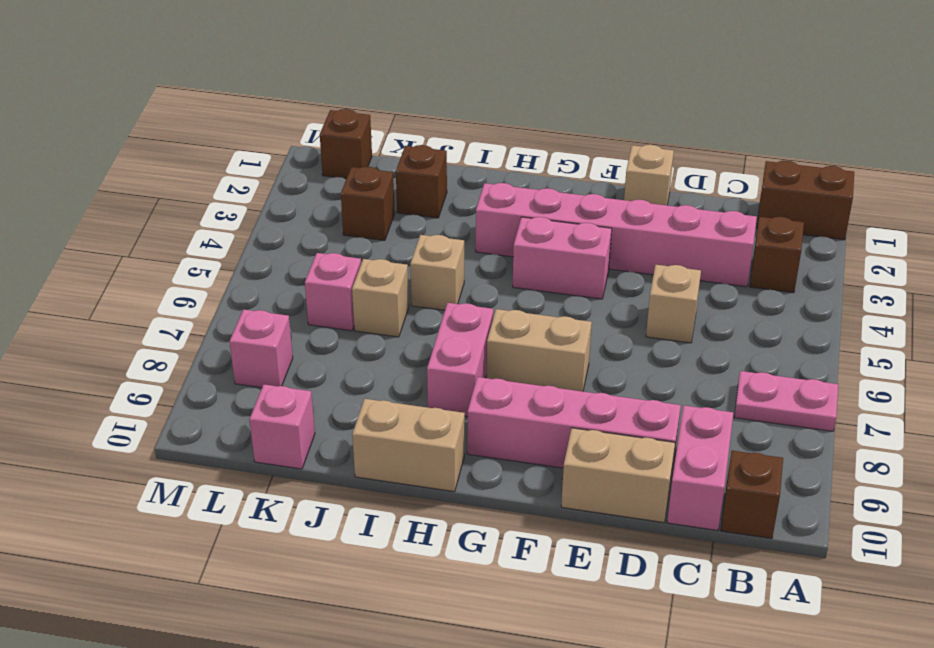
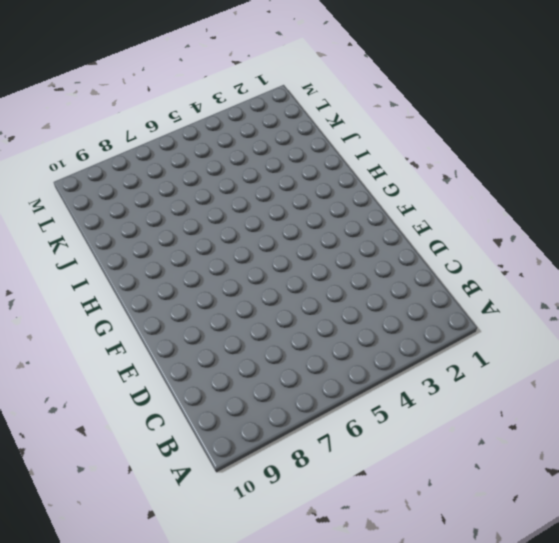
none -> brown 1x2 brick [757,161,854,240]
none -> pink 1x2 plate [734,371,838,431]
none -> brown 1x1 brick [750,217,804,293]

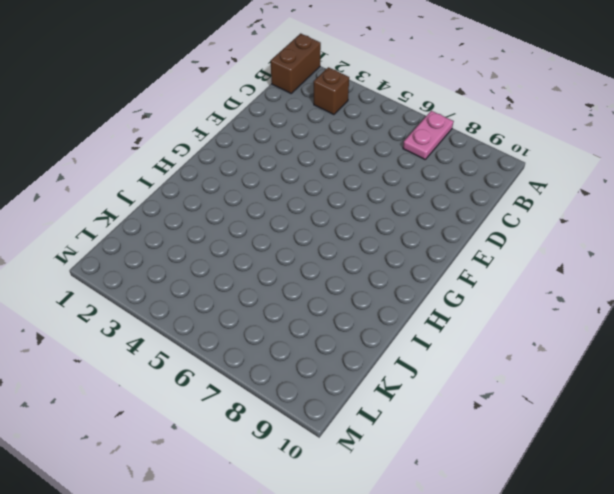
none -> brown 1x1 brick [721,451,783,538]
none -> pink 1x6 brick [476,183,757,287]
none -> pink 1x2 brick [667,406,733,531]

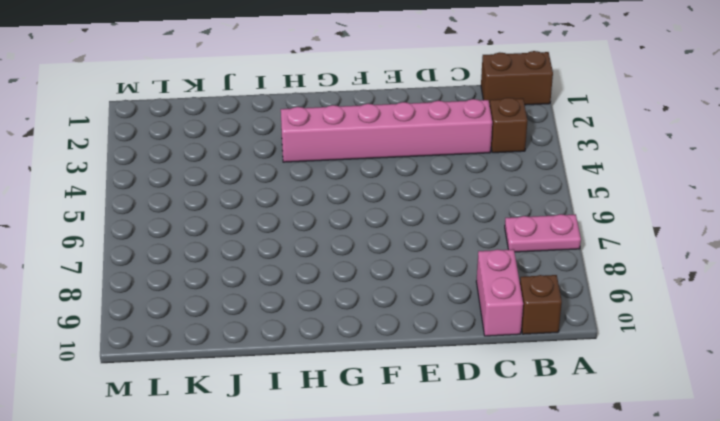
none -> tan 1x1 brick [646,265,701,343]
none -> pink 1x4 brick [467,377,681,476]
none -> tan 1x2 brick [561,428,675,523]

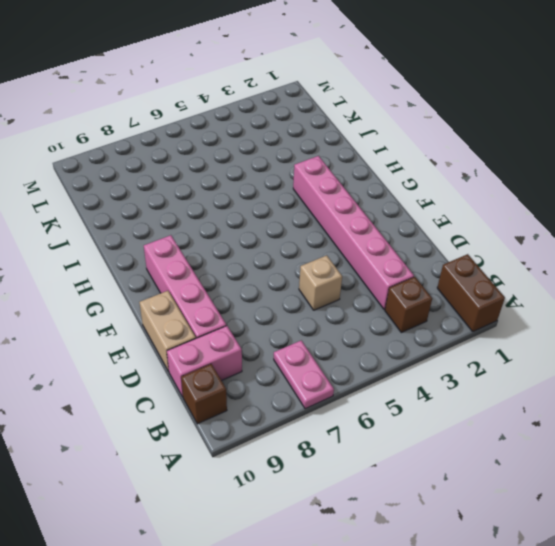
none -> tan 1x1 brick [624,145,674,205]
none -> pink 1x2 brick [513,217,612,299]
none -> tan 1x2 brick [487,309,592,391]

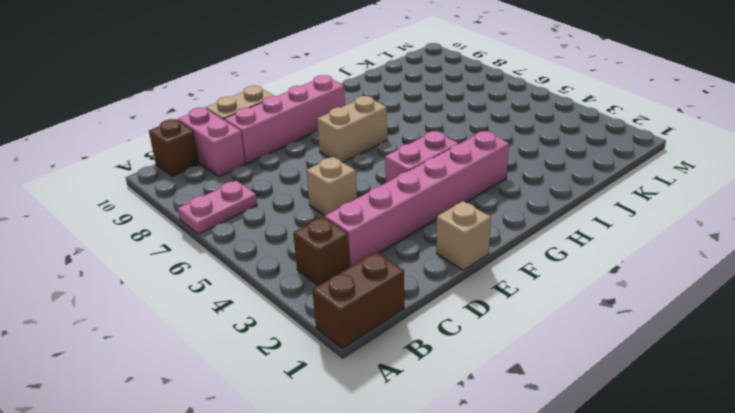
none -> pink 1x2 brick [427,303,493,417]
none -> tan 1x2 brick [352,399,465,492]
none -> tan 1x1 brick [410,235,464,310]

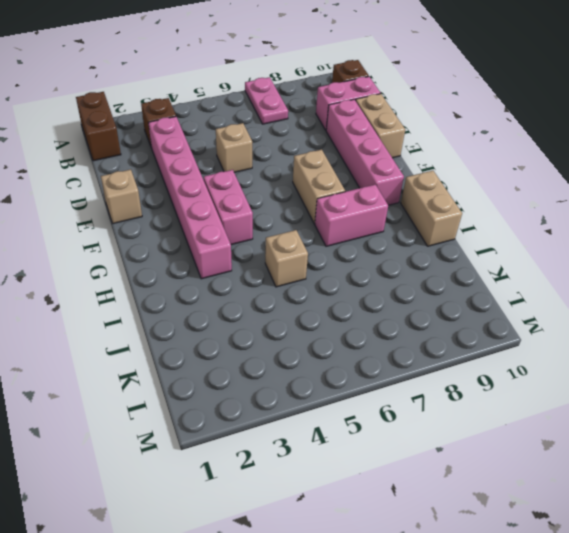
none -> brown 1x1 brick [396,145,447,218]
none -> tan 1x1 brick [352,259,409,337]
none -> brown 1x1 brick [341,167,395,241]

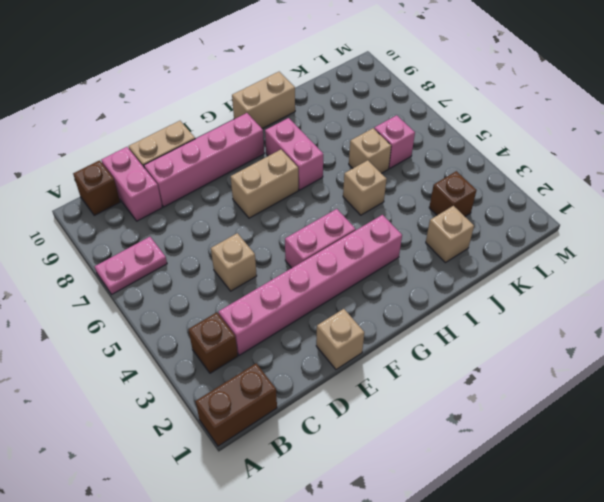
tan 1x1 brick [426,206,474,263] -> brown 1x1 brick [396,145,447,218]
none -> pink 1x1 brick [249,385,315,469]
none -> brown 1x1 brick [320,109,372,179]
none -> pink 1x1 brick [229,309,293,388]

